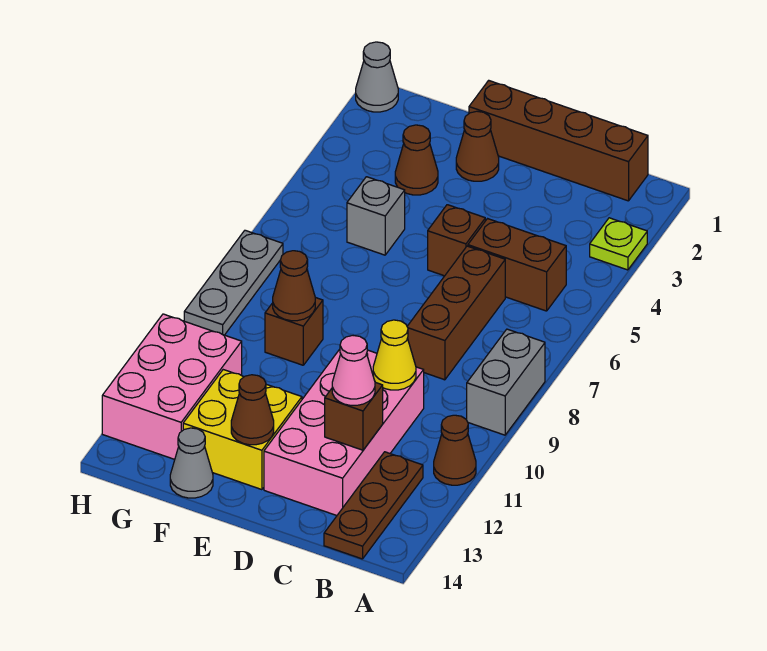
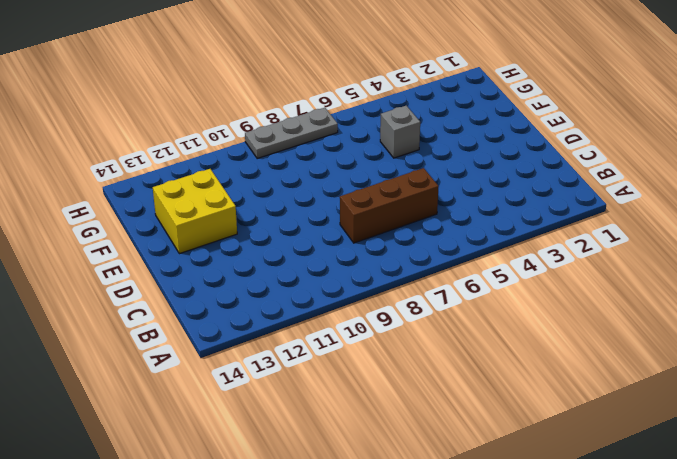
none -> lime 1x1 plate [590,218,647,270]
none -> grey 1x2 brick [467,329,545,435]
none -> brown 1x1 cone [434,415,476,485]

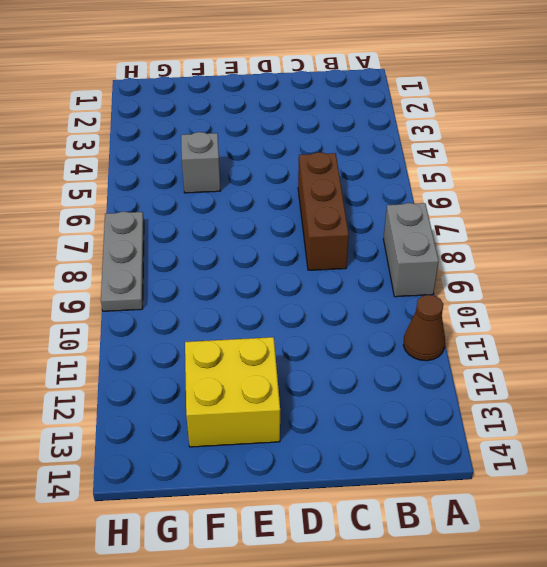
none -> lime 1x1 plate [590,218,647,270]
none -> brown 1x4 brick [469,80,648,201]
none -> brown 1x2 brick [468,219,566,311]

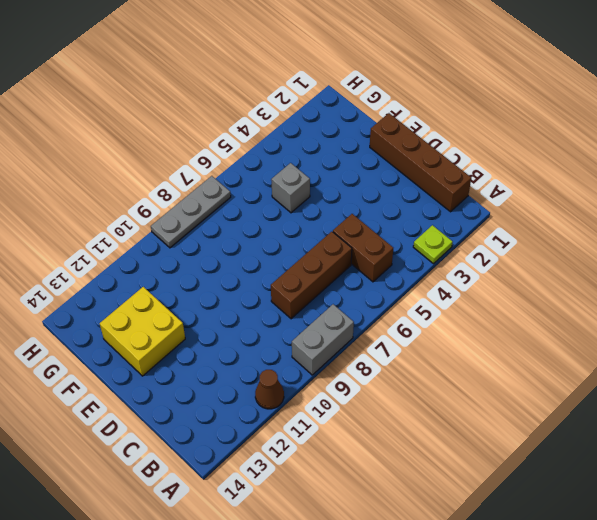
none -> brown 1x3 plate [324,452,423,559]
none -> pink 2x4 brick [264,349,424,515]
none -> brown 1x1 brick [428,205,485,276]

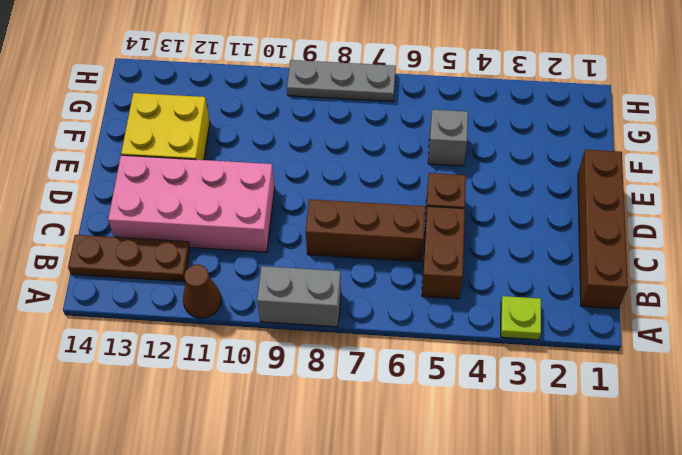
none -> brown 1x1 cone [456,111,499,181]
none -> brown 1x1 cone [395,125,438,195]
none -> brown 1x1 brick [265,297,323,365]

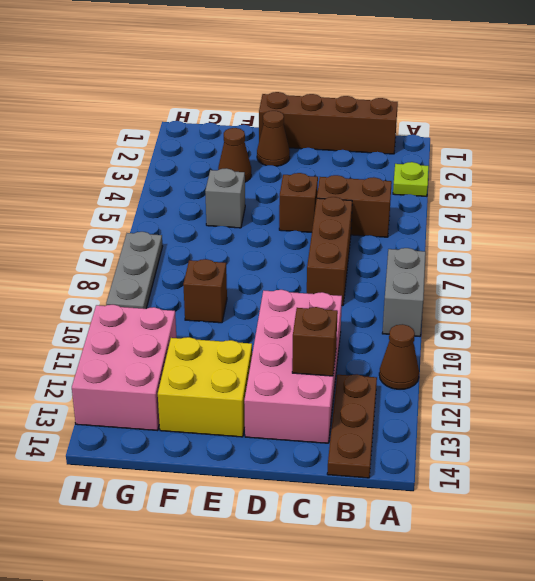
none -> grey 1x1 cone [170,428,213,498]
none -> grey 1x1 cone [356,42,398,112]
none -> yellow 1x1 cone [373,320,416,390]

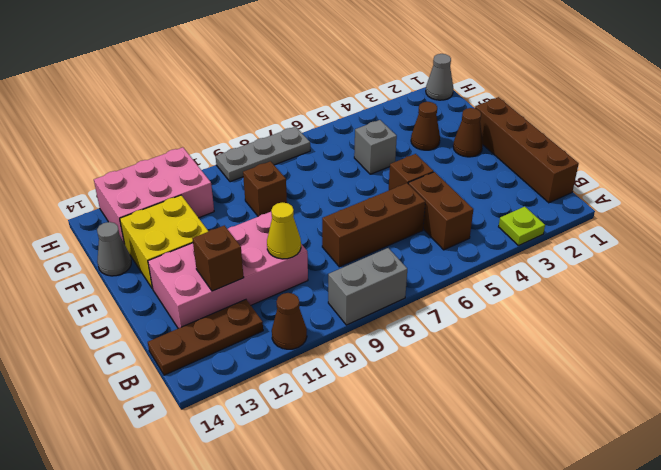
none -> brown 1x1 cone [231,375,274,445]
none -> brown 1x1 cone [273,251,315,321]
none -> pink 1x1 cone [332,336,375,405]

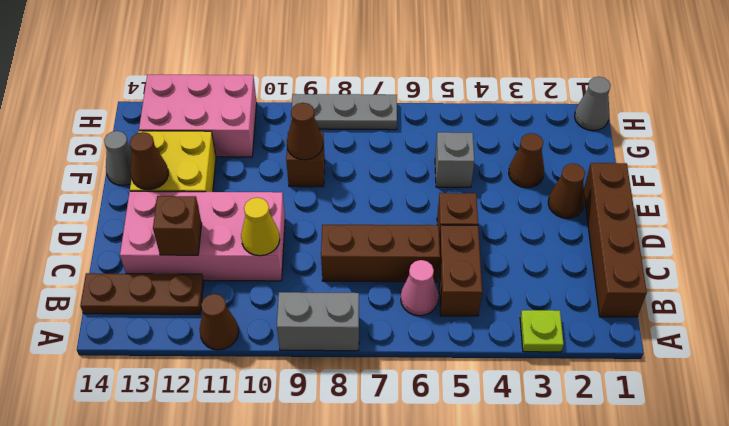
pink 1x1 cone [401,260,438,316] -> pink 1x1 cone moved to [332,336,375,405]

